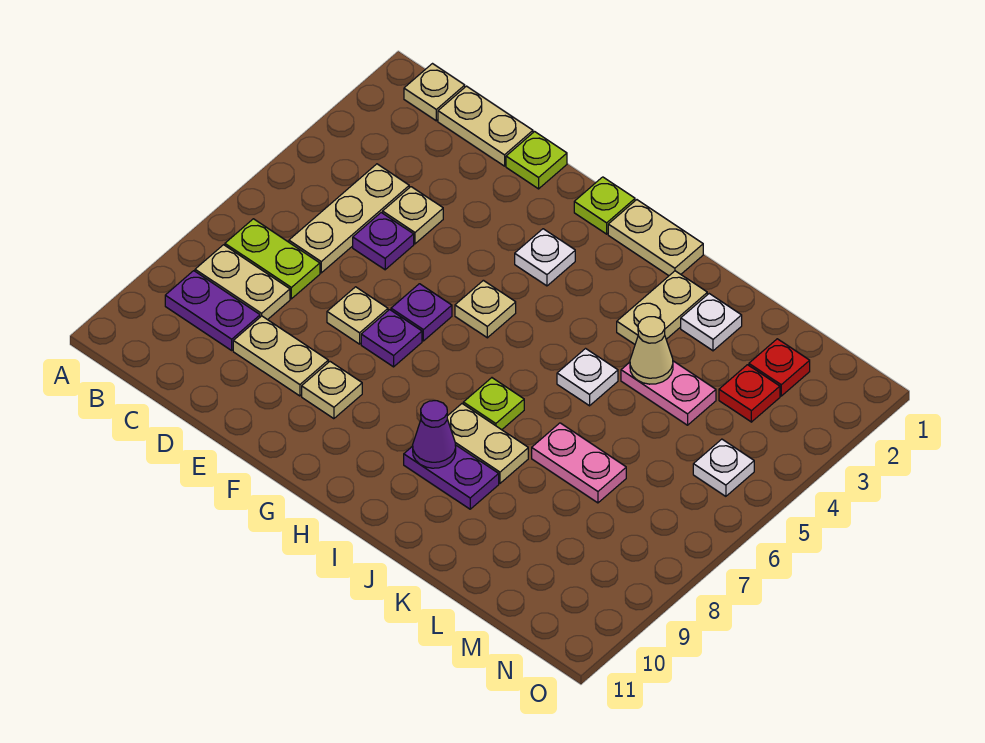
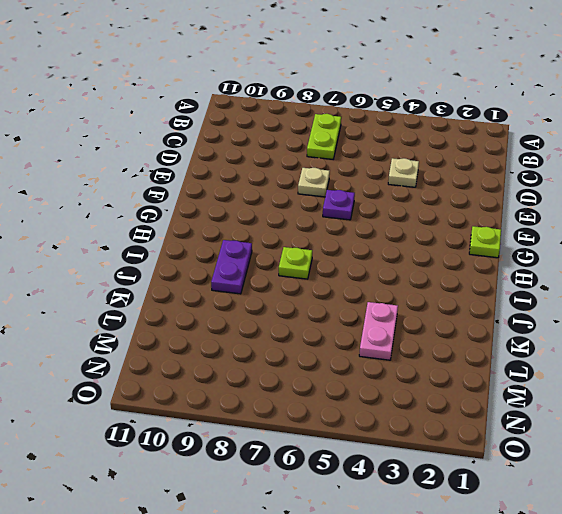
none -> tan 1x1 plate [404,64,465,121]
none -> tan 1x2 plate [195,245,290,320]
none -> purple 1x2 plate [165,271,260,350]
none -> tan 1x2 plate [438,86,533,166]

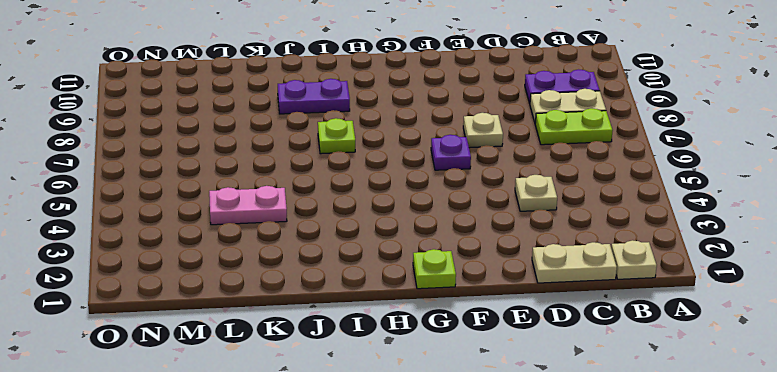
none -> tan 1x3 plate [289,164,409,273]
none -> purple 1x1 plate [353,213,414,270]
none -> tan 1x2 plate [233,316,328,396]
none -> lime 1x1 plate [506,132,567,189]

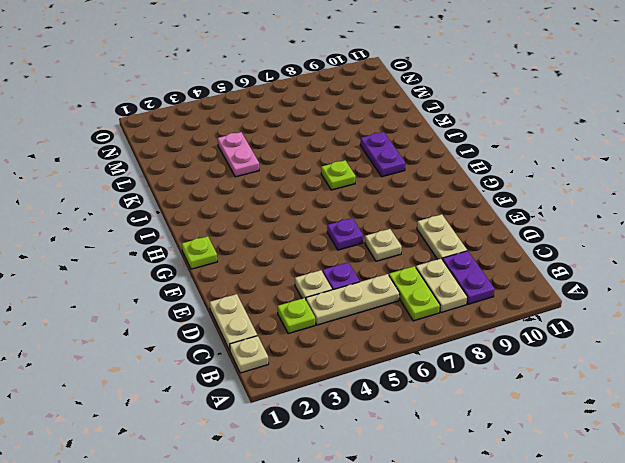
lime 1x1 plate [277,298,315,334] -> lime 1x1 plate moved to [506,132,567,189]
none -> purple 1x1 plate [361,310,422,367]
none -> tan 1x1 plate [302,362,362,419]
none -> white 1x1 plate [515,229,575,286]
none -> tan 1x1 plate [455,280,516,338]

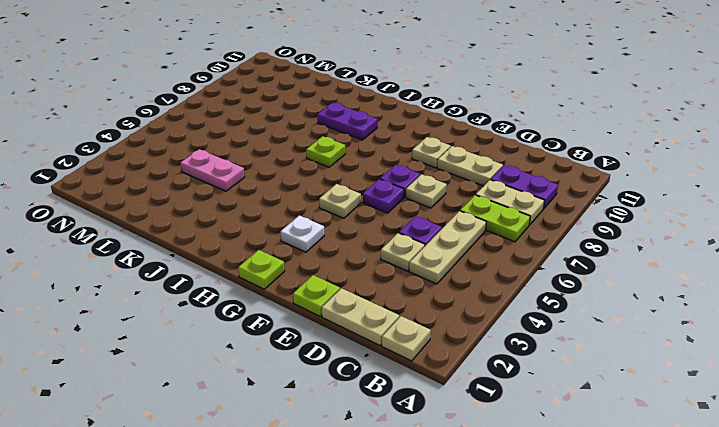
none -> tan 1x2 plate [608,200,703,276]
none -> tan 1x2 plate [447,404,528,483]
none -> tan 1x2 plate [617,271,707,344]
none -> white 1x1 plate [557,349,618,406]

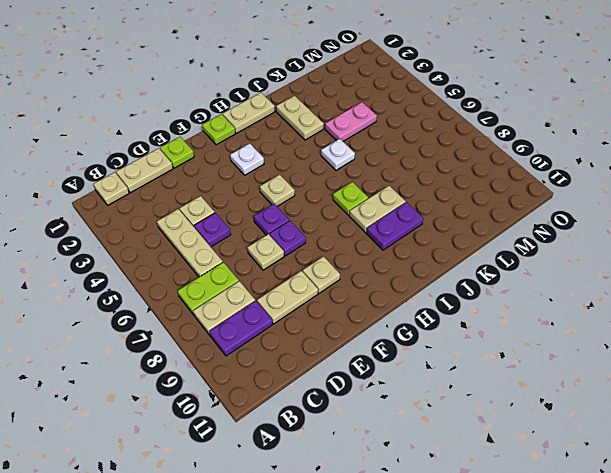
none -> white 1x1 plate [681,294,742,351]
none -> pink 1x2 plate [532,423,626,503]
none -> red 1x1 plate [749,339,810,396]
none -> red 1x1 plate [719,365,780,422]

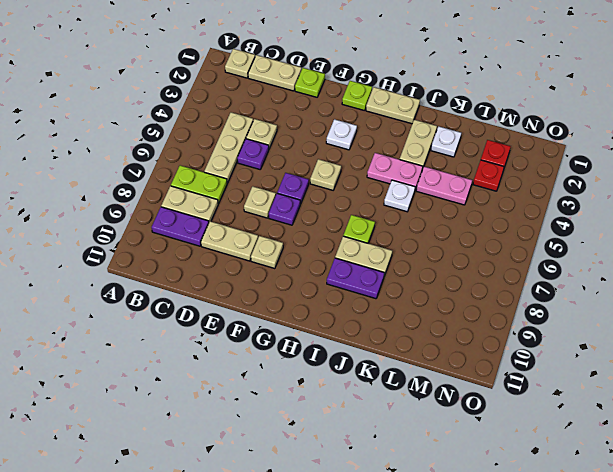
pink 1x2 plate [367,153,423,190] -> pink 1x2 plate moved to [532,423,626,503]
none -> white 1x1 plate [693,439,754,496]
none -> purple 1x1 cone [413,401,456,468]
none -> tan 1x1 cone [630,317,673,384]

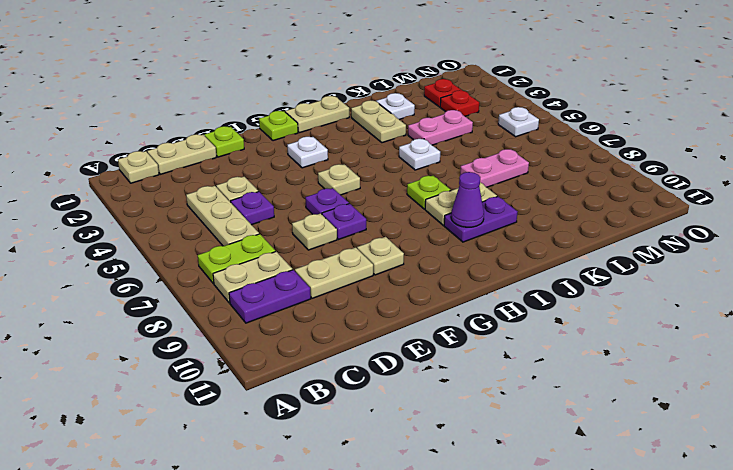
none -> tan 1x1 cone [630,317,673,384]

